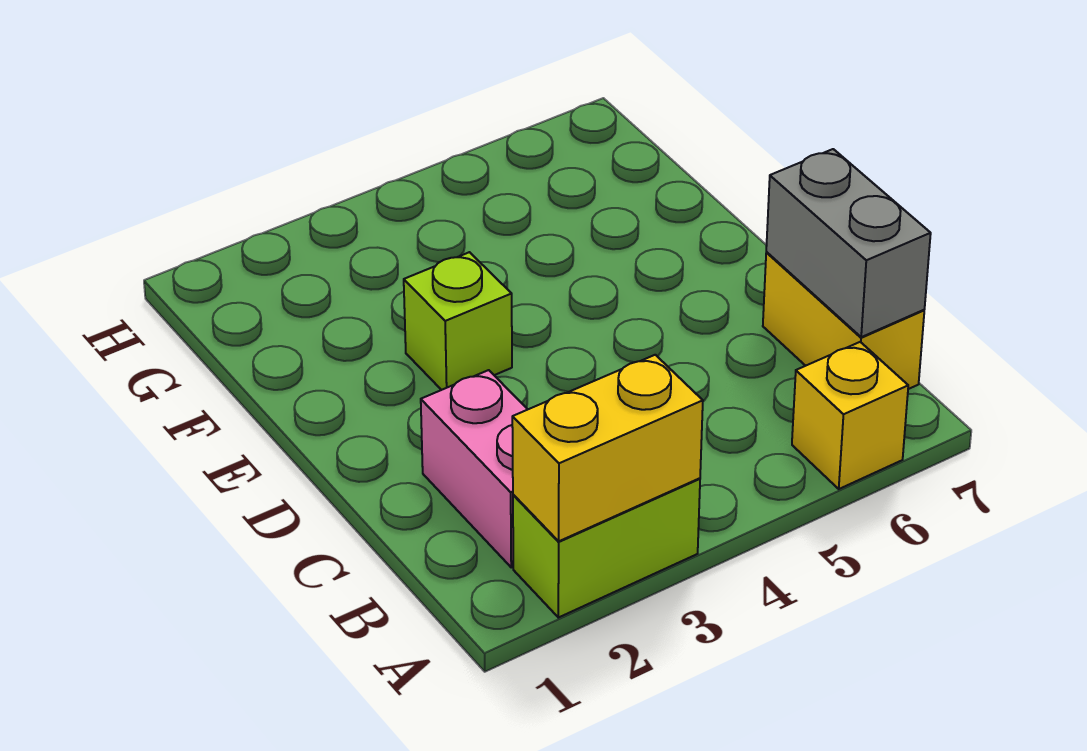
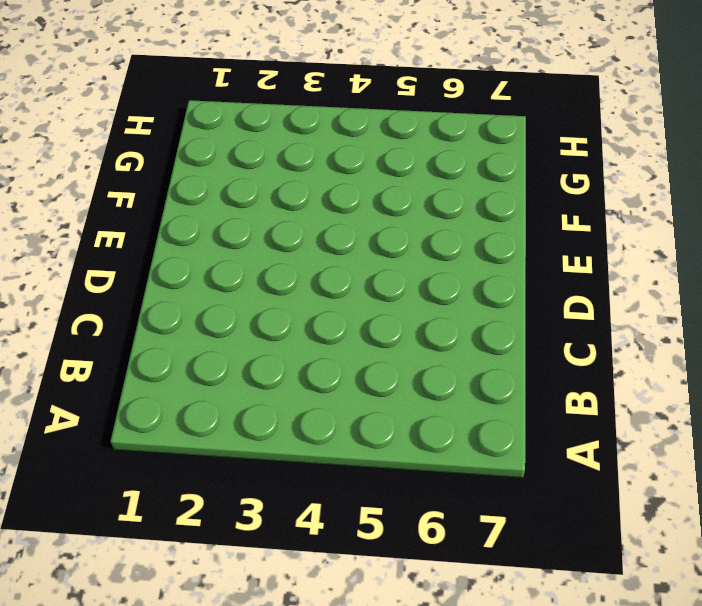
none -> lime 1x2 brick [513,478,700,618]
none -> yellow 1x1 brick [792,342,908,489]

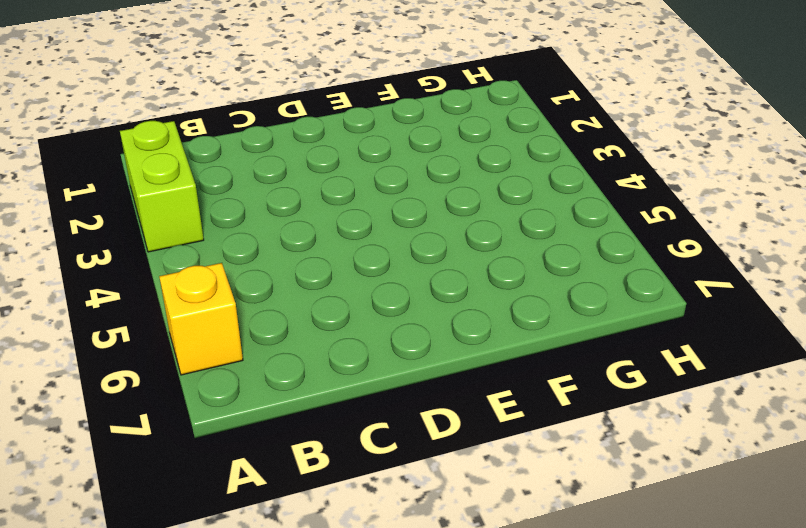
none -> pink 1x2 brick [421,370,528,567]
none -> yellow 1x2 brick [763,252,924,389]

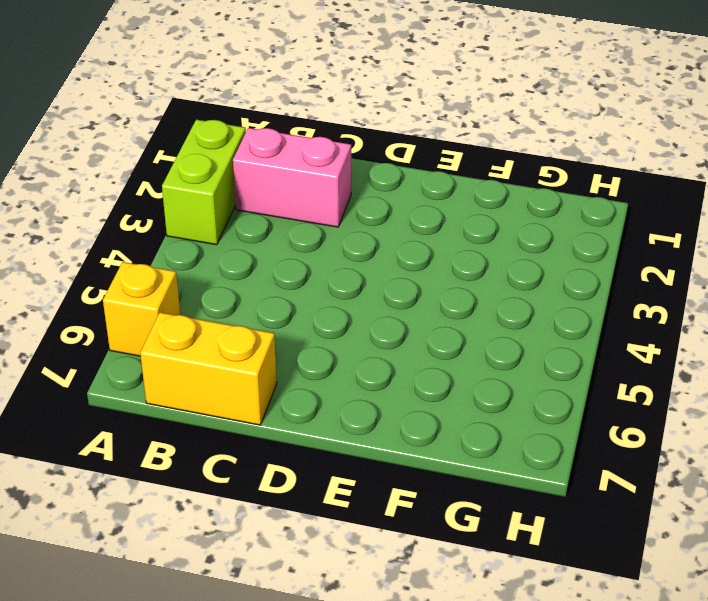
none -> lime 1x1 brick [404,252,512,390]
none -> yellow 1x2 brick [512,355,703,541]

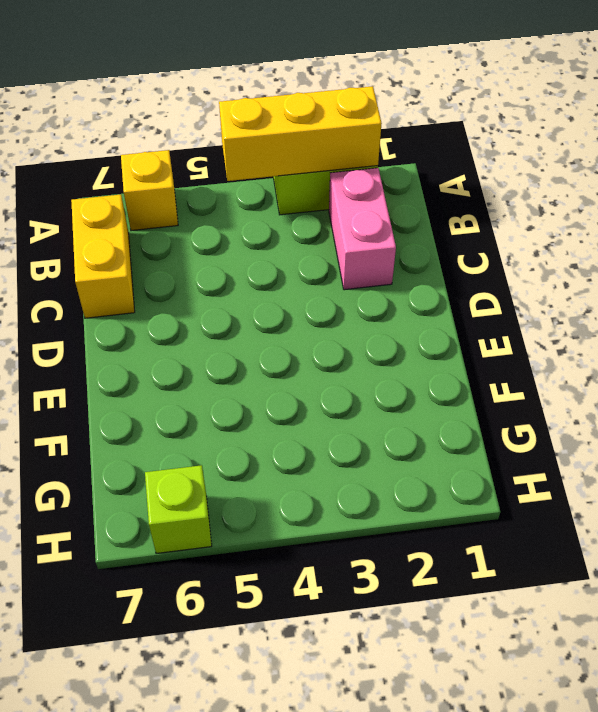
yellow 1x3 brick [219,86,382,181] -> yellow 1x2 brick [512,355,703,541]
lime 1x1 brick [145,465,212,553] -> lime 1x1 brick moved to [404,252,512,390]
none -> grey 1x2 brick [766,149,931,337]

